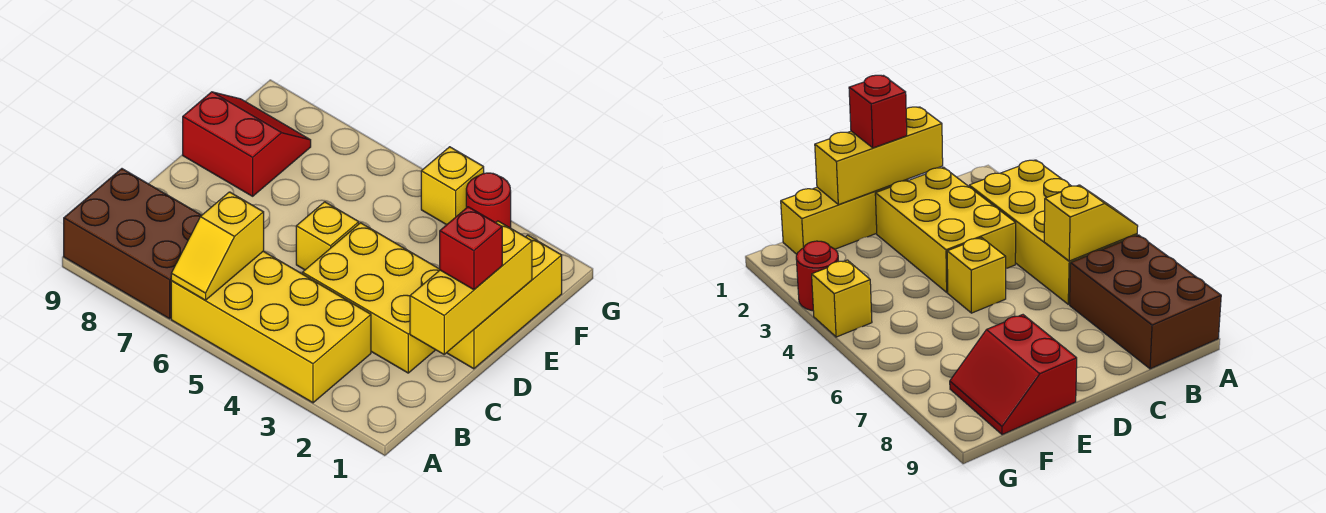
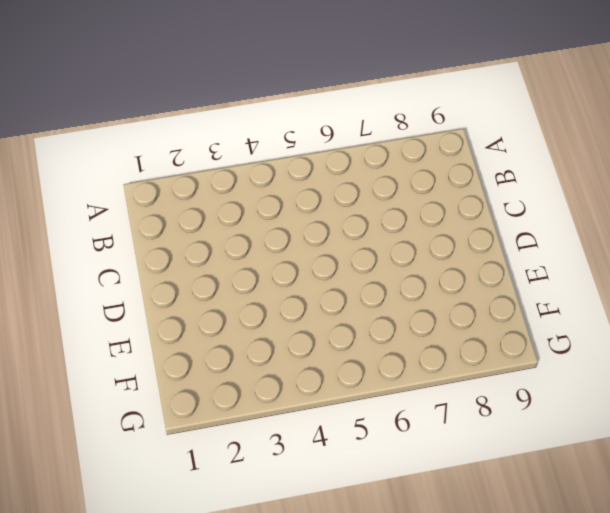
none -> yellow 2x4 brick [171,251,371,403]
none -> brown 2x3 brick [64,169,202,319]

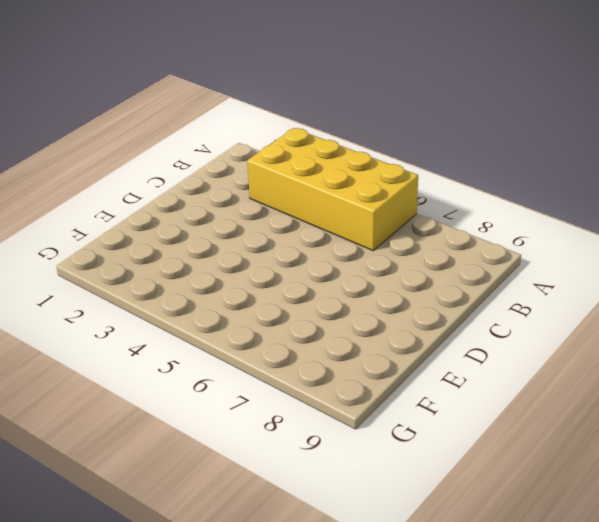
none -> brown 2x3 brick [64,169,202,319]
none -> yellow 2x3 brick [303,223,440,373]

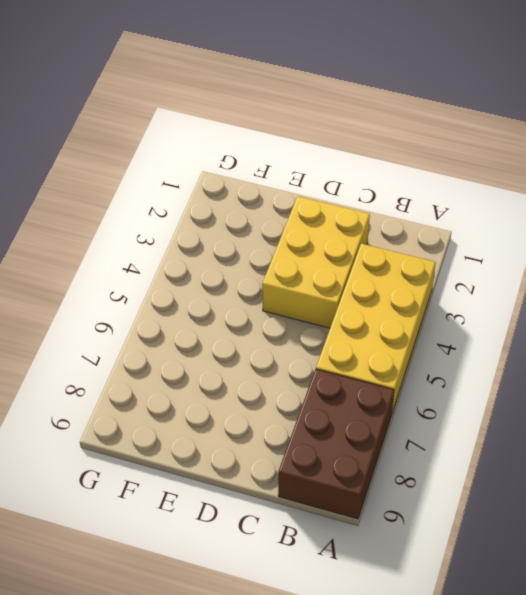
none -> yellow 1x3 brick [447,235,562,369]
none -> yellow 1x1 brick [296,202,359,270]

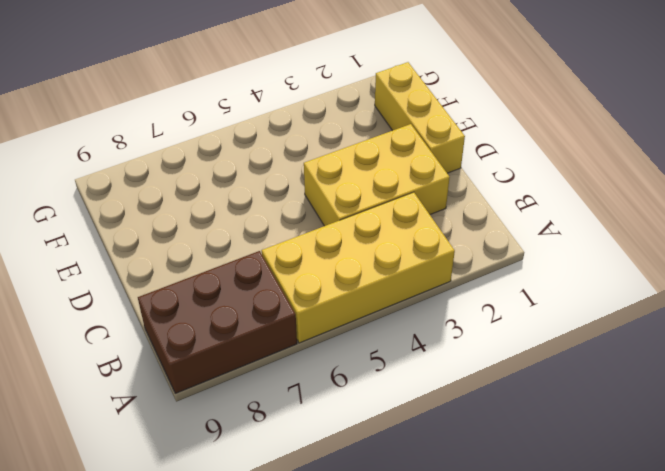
none -> yellow 1x1 brick [296,202,359,270]
none -> red 2x2 slope [183,92,311,196]

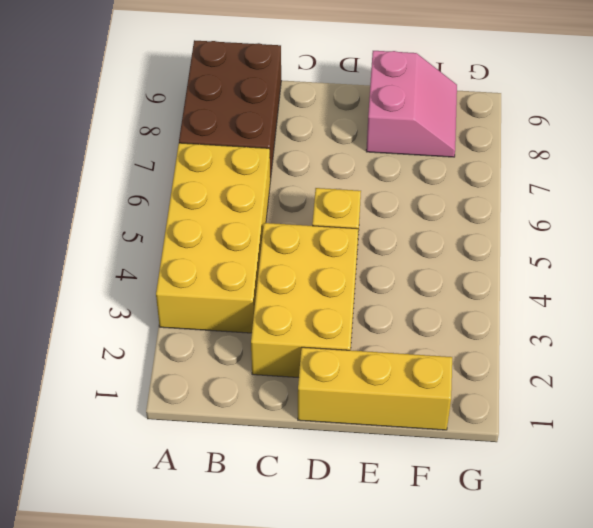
pink 2x2 slope [366,51,457,157] -> red 2x2 slope [183,92,311,196]
none -> red 1x1 round brick [466,173,511,228]
none -> yellow 1x1 brick [421,147,484,225]

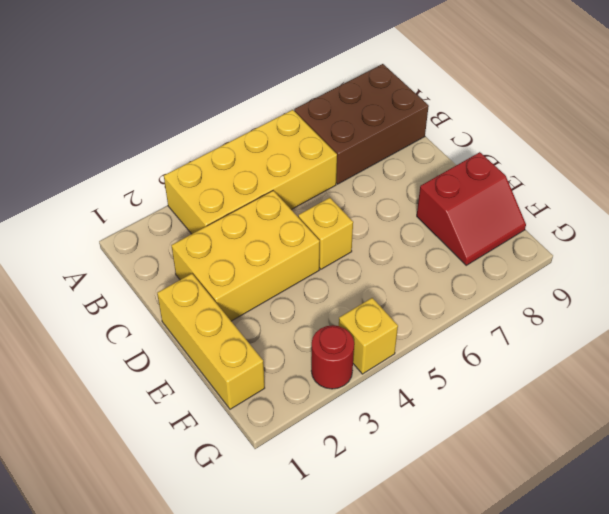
none -> yellow 1x2 slope [171,192,264,300]
none -> yellow 1x3 brick [410,221,532,354]

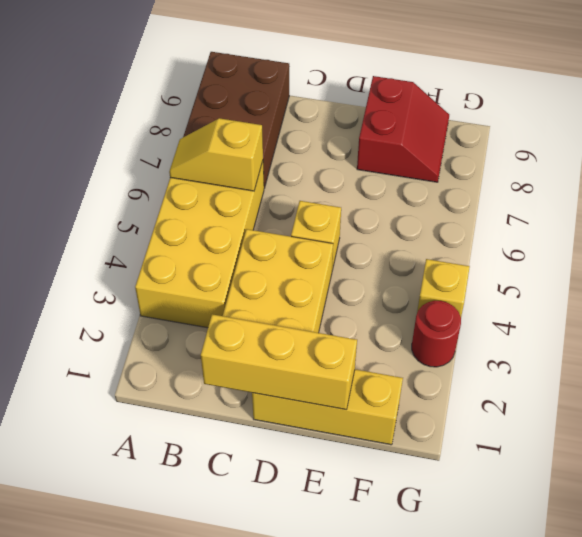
none -> red 1x1 brick [440,207,502,290]

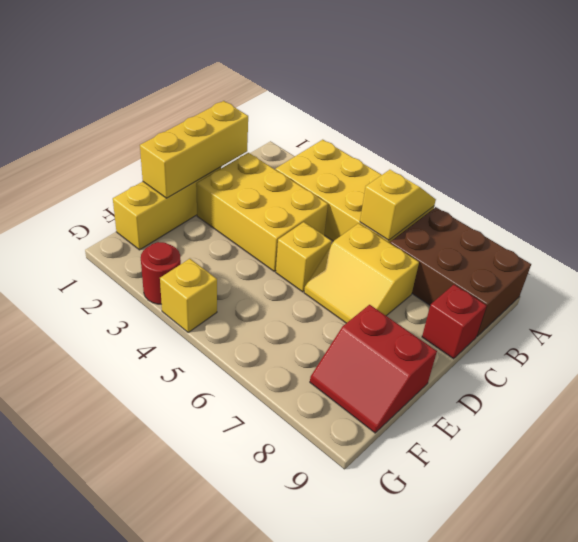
yellow 2x2 slope [304,223,419,323] -> none
red 1x1 brick [422,285,487,359] -> red 1x1 brick moved to [440,207,502,290]

